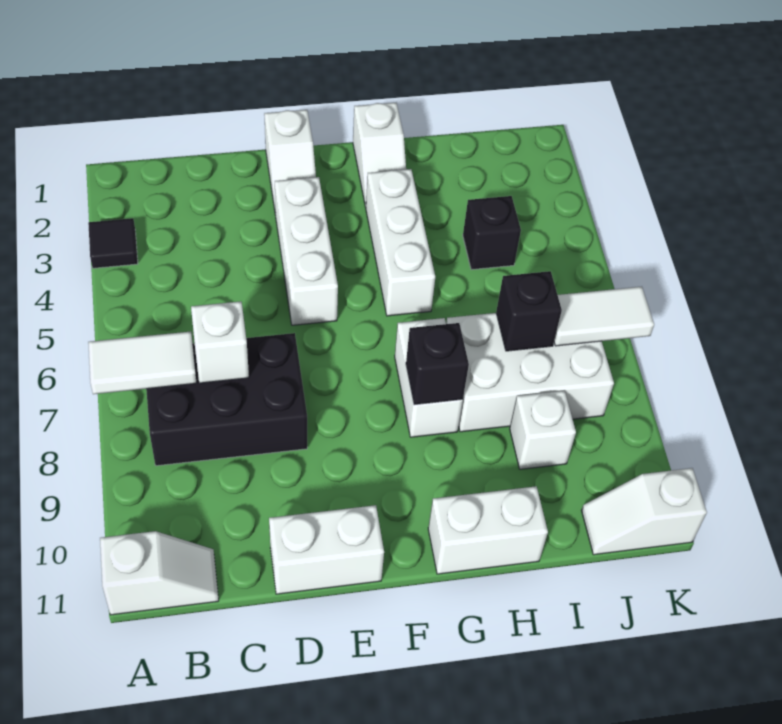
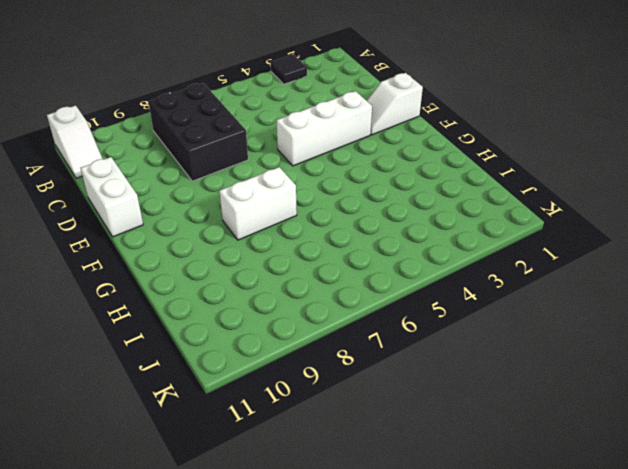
none -> white 1x2 slope [353,103,406,207]
none -> white 1x3 brick [366,169,435,316]
none -> white 1x2 brick [428,486,548,574]

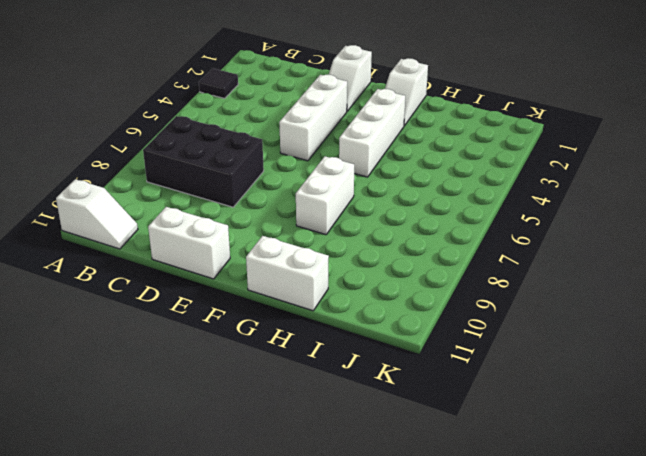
none -> white 2x3 brick [446,313,614,432]
none -> black 1x1 brick [463,196,521,270]
none -> white 1x1 brick [510,391,576,469]

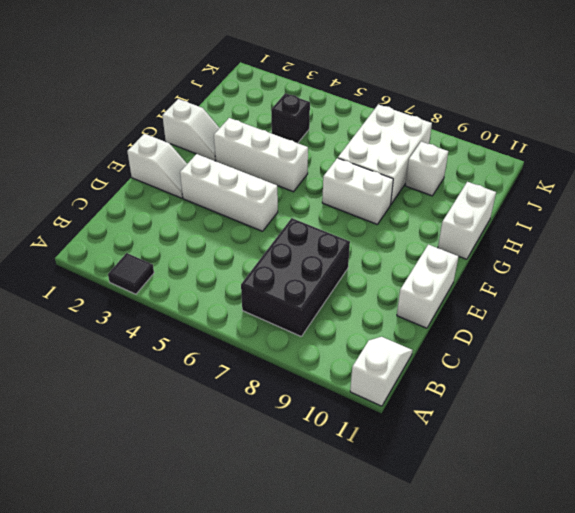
none -> white 1x2 slope [582,468,707,555]
none -> white 1x2 tile [88,331,197,394]
none -> white 1x1 brick [191,301,249,383]

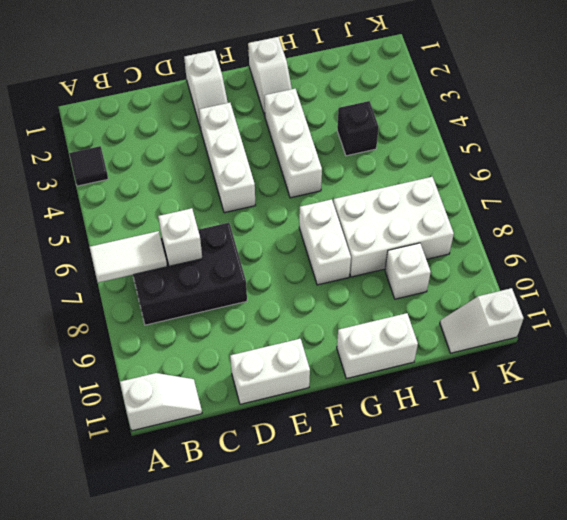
none -> black 1x1 brick [406,323,469,405]
none -> black 1x1 brick [496,271,562,351]
none -> white 1x2 tile [554,287,654,346]

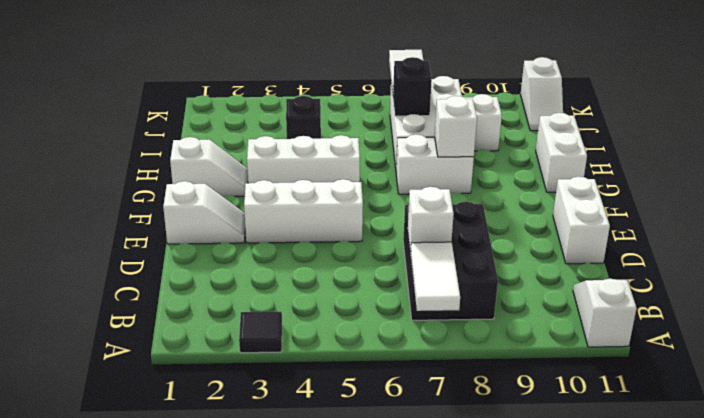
white 1x1 brick [435,96,477,157] -> black 1x1 brick [406,323,469,405]

